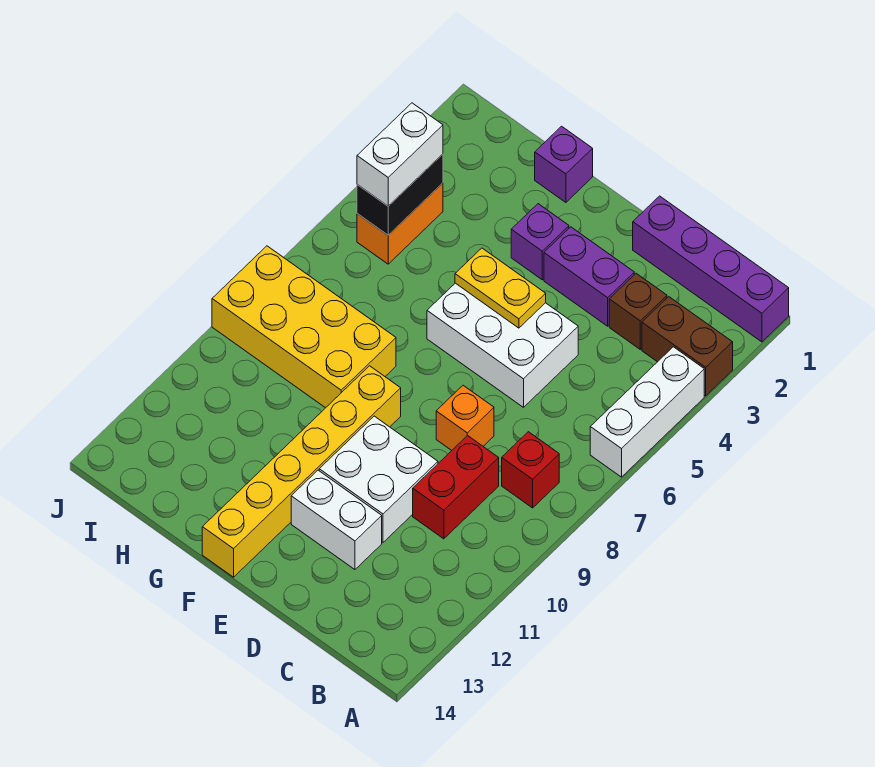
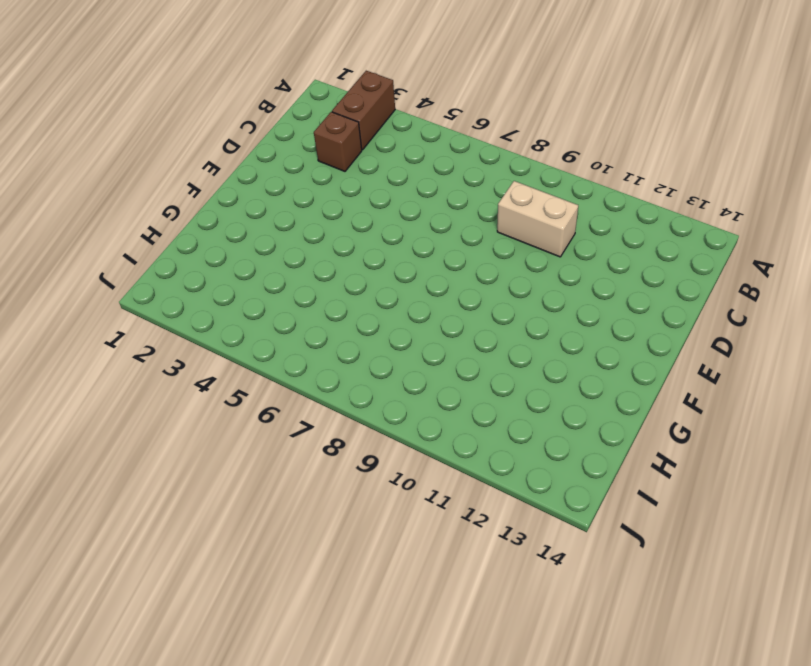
tan 1x2 brick [497,181,578,257] -> red 1x2 brick [413,435,499,539]
none -> purple 1x4 brick [633,196,789,342]
none -> white 1x3 brick [590,347,704,477]
none -> red 1x1 brick [502,432,559,508]

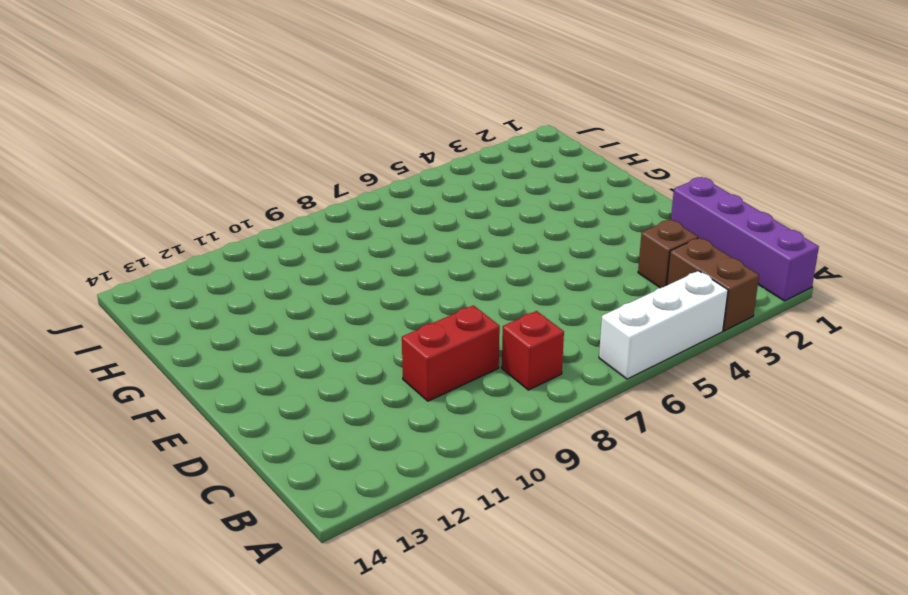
none -> purple 1x2 brick [544,227,634,326]
none -> white 2x3 brick [427,283,578,407]
none -> orange 1x1 brick [436,385,494,450]

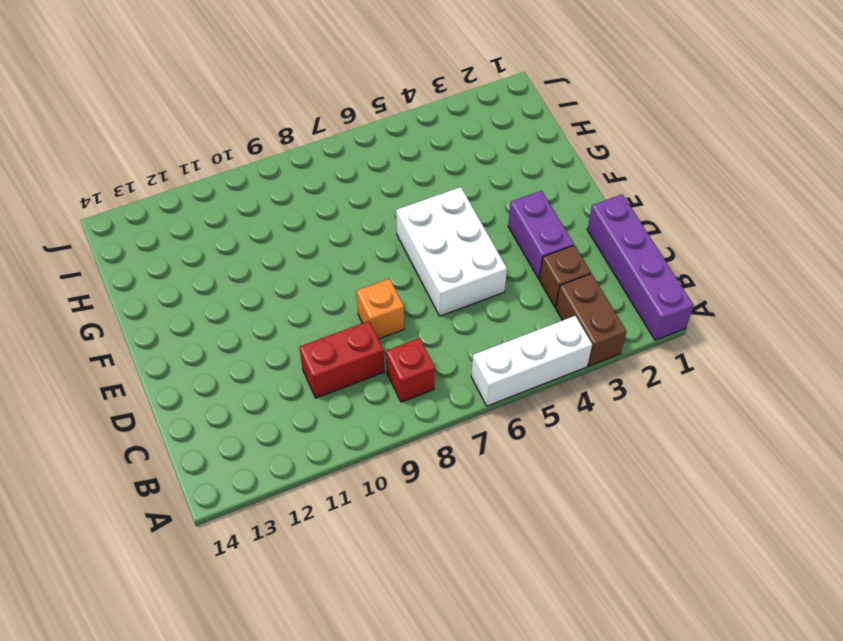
none -> white 2x2 brick [319,416,438,542]
none -> white 1x2 brick [291,470,382,570]
none -> purple 1x1 brick [511,204,569,280]

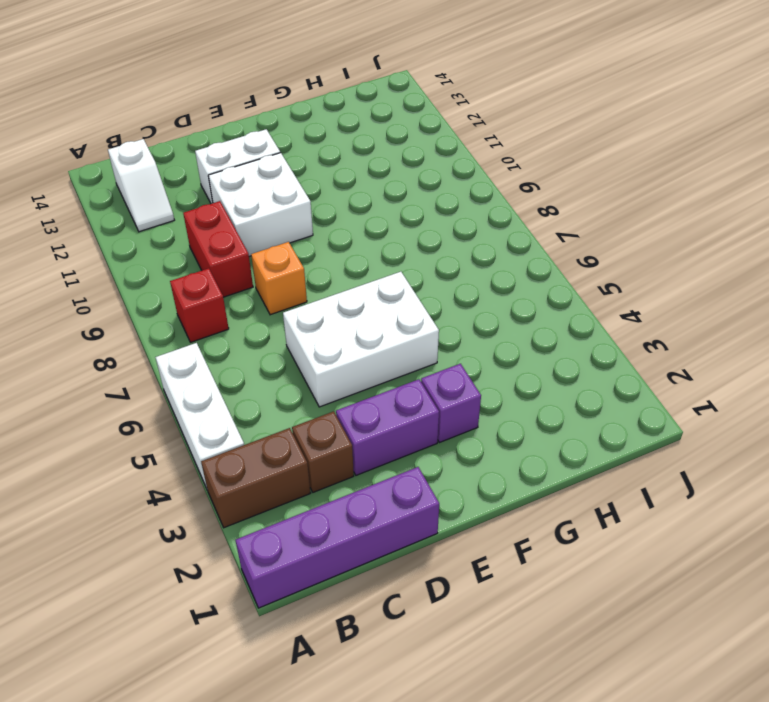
white 1x2 slope [108,139,174,232] -> none
none -> yellow 1x6 brick [202,366,401,577]
none -> purple 1x1 brick [535,126,593,202]
none -> yellow 2x4 brick [212,246,396,408]

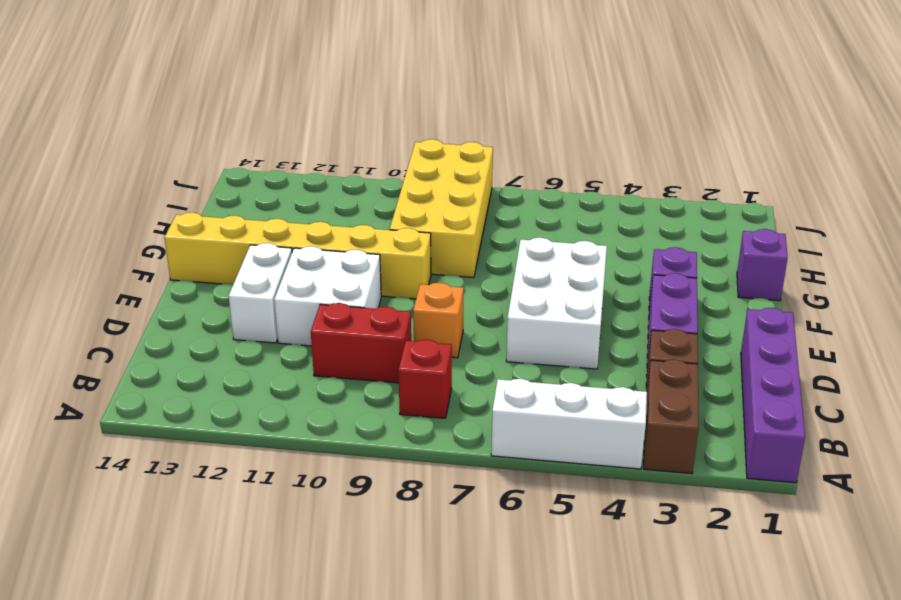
none -> orange 1x2 brick [357,183,443,264]
none -> yellow 1x2 plate [455,248,546,328]
none -> black 1x2 brick [357,154,443,235]

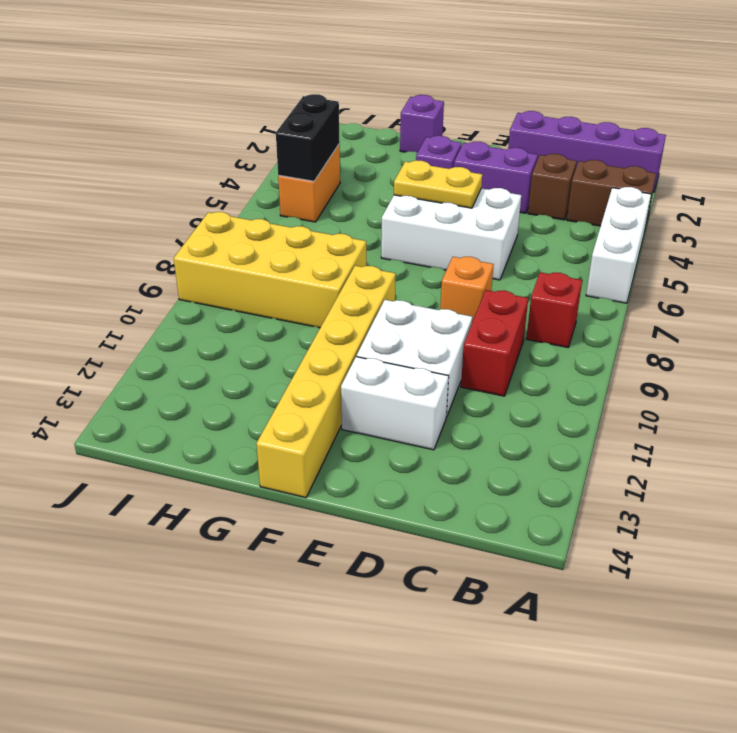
none -> white 1x2 brick [357,103,443,206]

